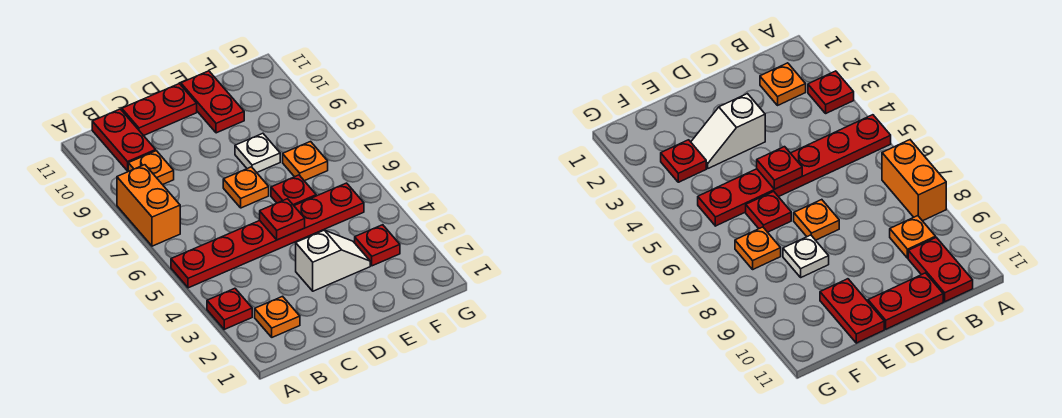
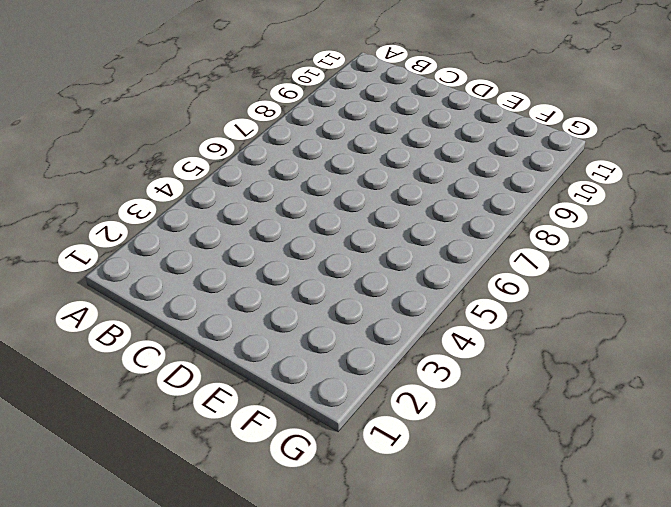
none -> red 1x1 plate [207,288,252,329]
none -> red 1x6 plate [171,183,364,288]
none -> orange 1x2 brick [117,165,180,246]

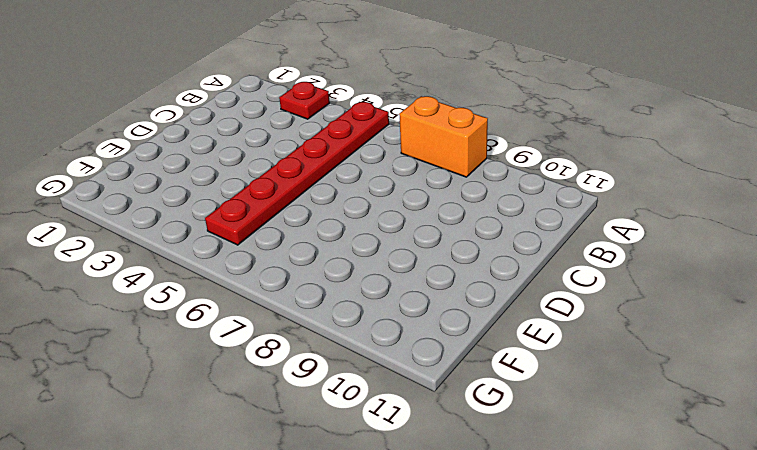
none -> orange 1x1 plate [255,296,300,337]
none -> orange 1x1 plate [128,151,174,185]
none -> red 1x2 plate [92,109,156,171]

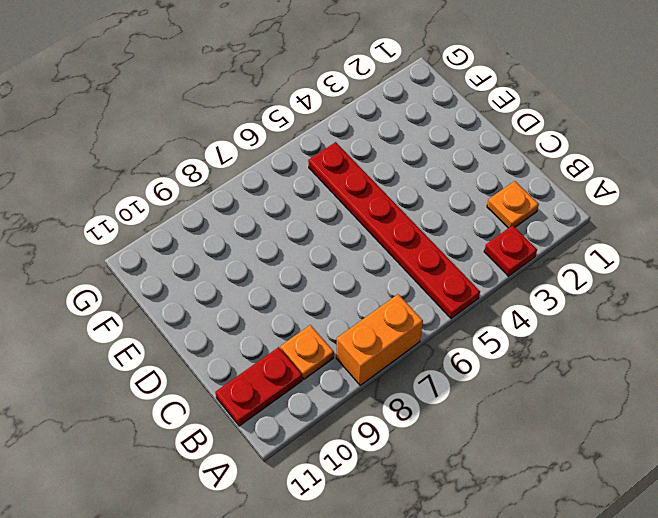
none -> red 1x2 plate [122,84,197,136]
none -> white 1x2 slope [296,230,370,291]
none -> orange 1x1 plate [223,167,269,208]

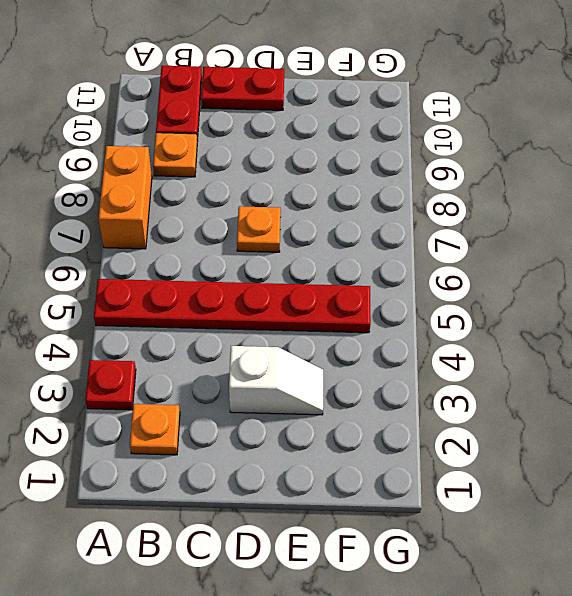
none -> red 1x1 plate [271,175,316,205]
none -> white 1x1 plate [235,133,280,172]
none -> red 1x2 plate [181,71,244,133]

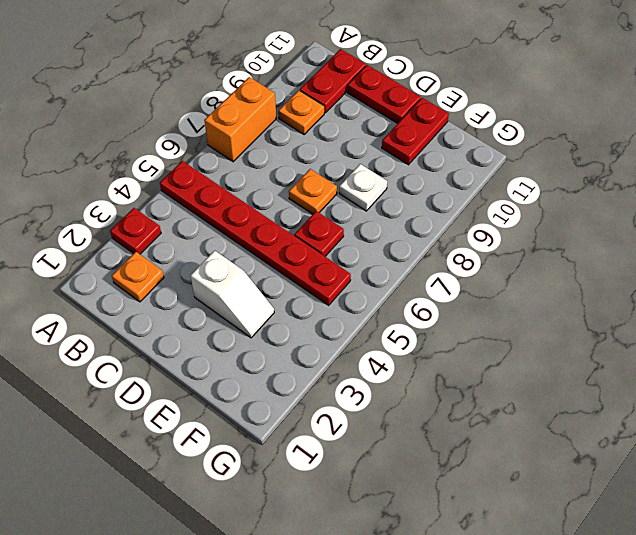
none -> red 1x1 plate [355,225,400,266]
none -> orange 1x1 plate [283,142,328,181]
none -> red 1x1 plate [260,199,305,240]

